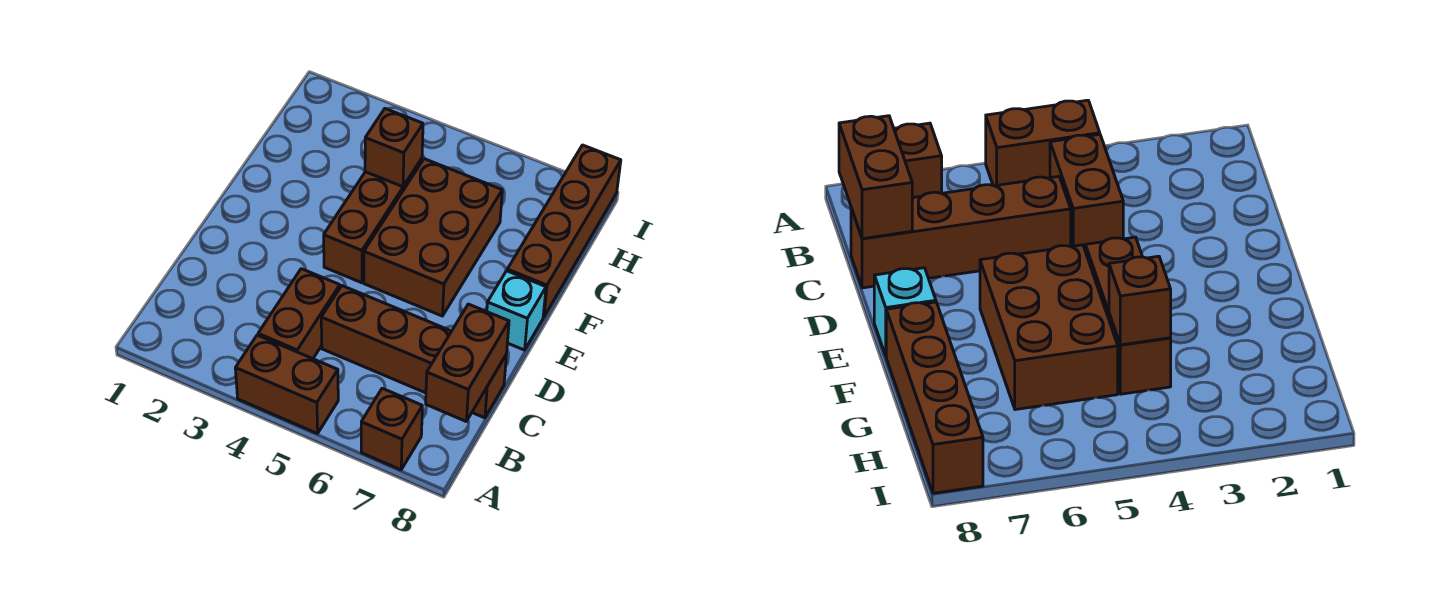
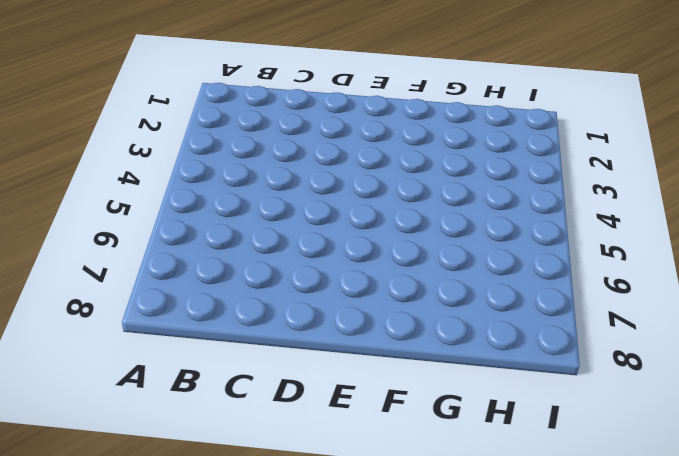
none -> brown 1x2 brick [235,335,338,434]
none -> brown 1x1 brick [361,388,422,470]

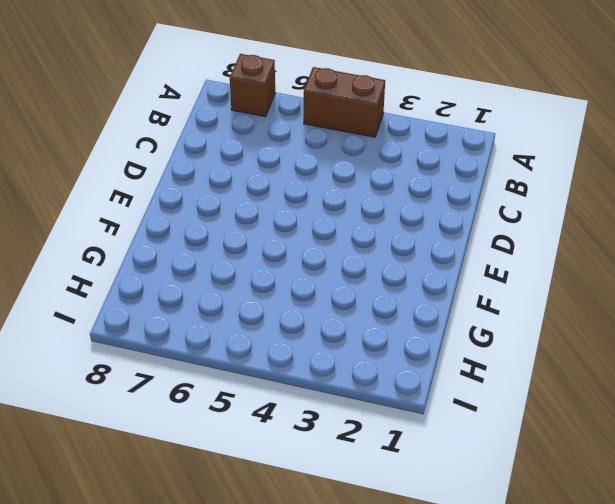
none -> brown 1x2 brick [258,269,340,359]
none -> brown 1x4 brick [321,286,507,418]

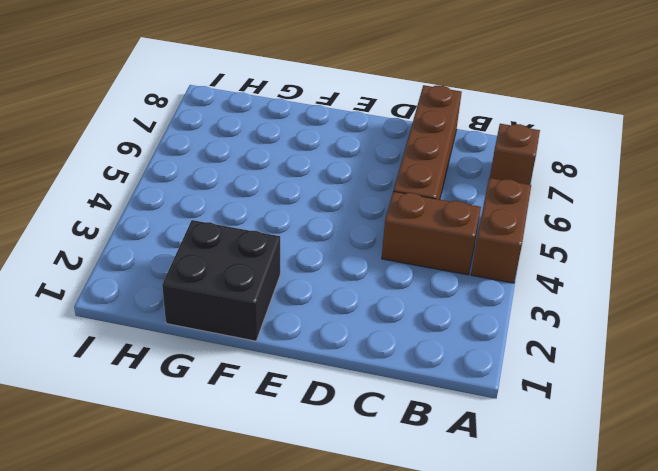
black 2x2 brick [162,220,280,341] -> none
none -> brown 1x3 brick [324,159,422,283]
none -> brown 2x3 brick [364,159,502,316]

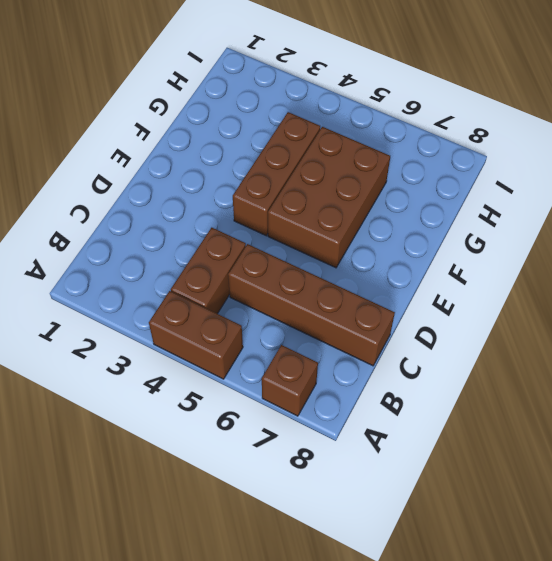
none -> cyan 1x1 brick [487,271,546,350]
none -> brown 1x4 brick [507,145,621,317]

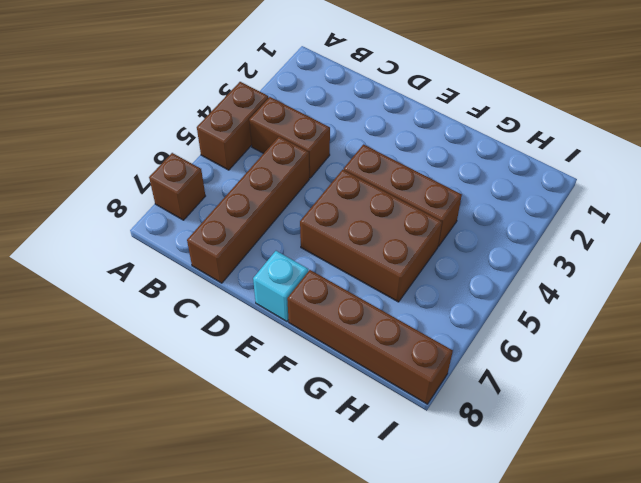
none -> brown 1x2 brick [426,304,509,421]
none -> brown 1x1 brick [365,109,423,187]

